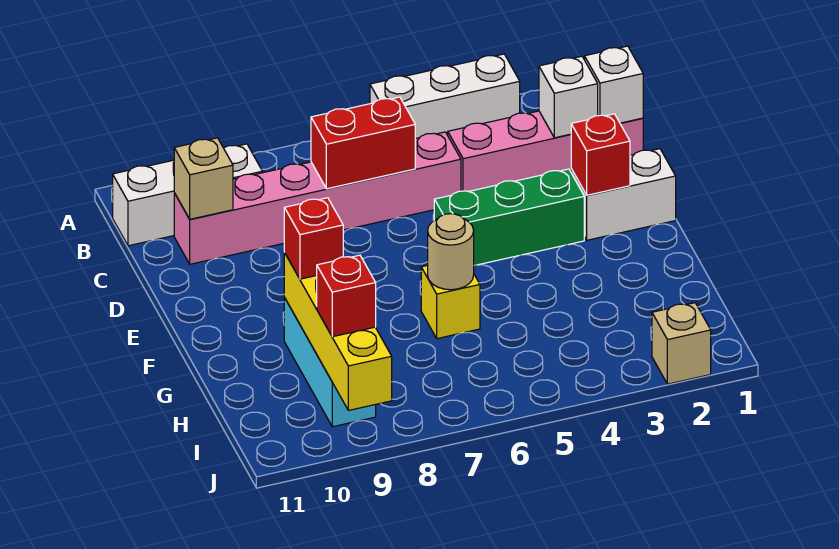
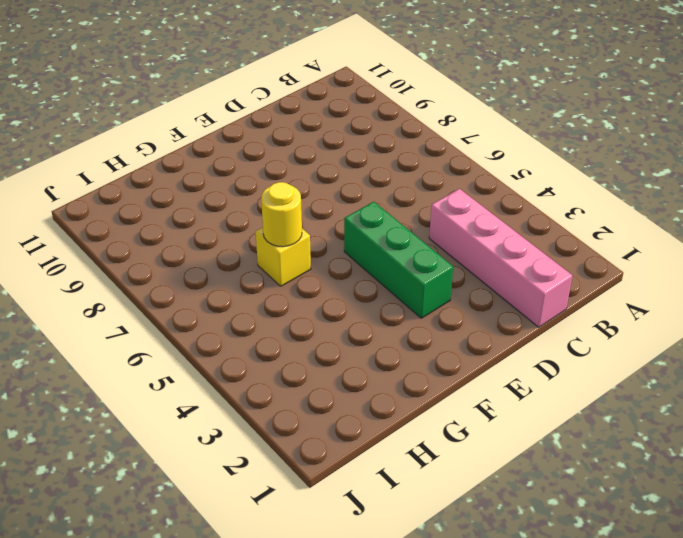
yellow 1x1 round brick [261,182,302,247] -> tan 1x1 round brick [428,214,474,290]
none -> white 1x3 brick [370,54,520,139]
none -> white 1x3 brick [113,144,262,246]
none -> pink 1x6 brick [174,132,461,264]

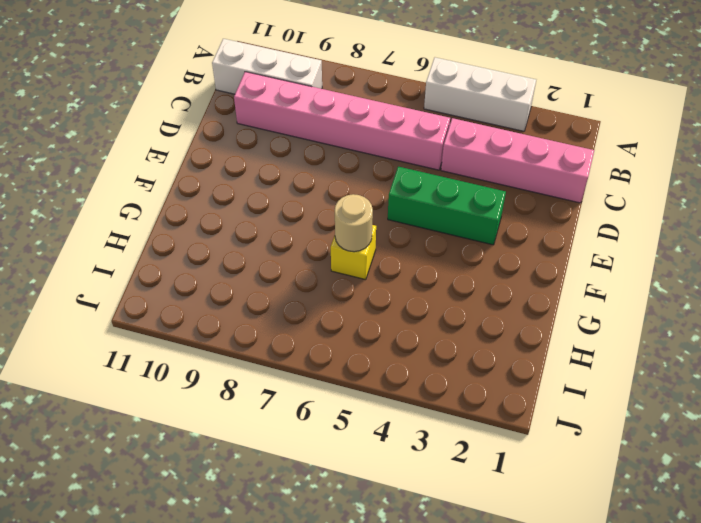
none -> white 1x2 brick [571,149,676,240]
none -> cyan 1x3 brick [284,298,376,427]
none -> tan 1x1 brick [652,303,711,384]

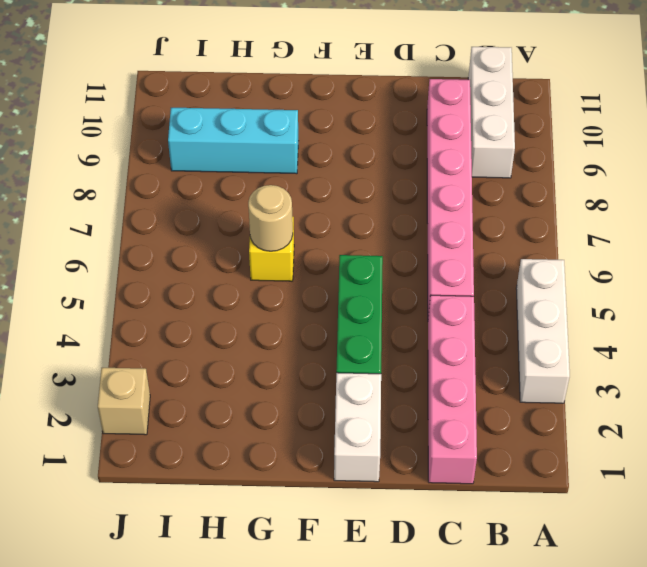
none -> white 1x1 brick [585,46,643,123]
none -> white 1x1 brick [539,56,598,138]
none -> red 1x2 brick [311,97,415,189]

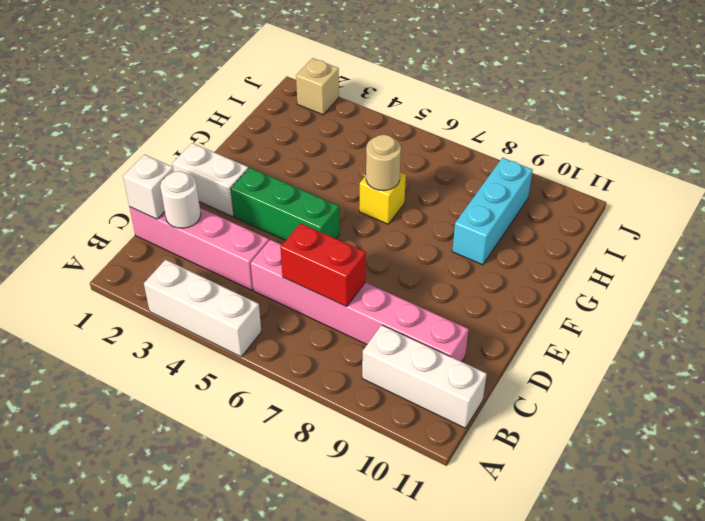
white 1x1 round brick [160,171,201,228] -> white 1x1 brick [539,56,598,138]
none -> tan 1x1 brick [174,138,233,219]
none -> red 1x1 brick [571,114,630,195]
none -> yellow 1x4 brick [284,253,392,410]

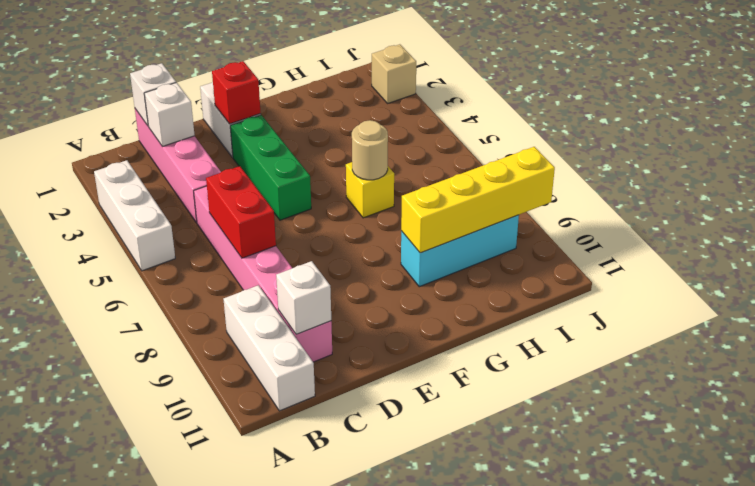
white 1x1 brick [276,261,331,335] -> tan 1x1 brick [174,138,233,219]
none -> red 1x1 brick [284,198,343,279]
none -> red 1x1 brick [317,255,376,337]

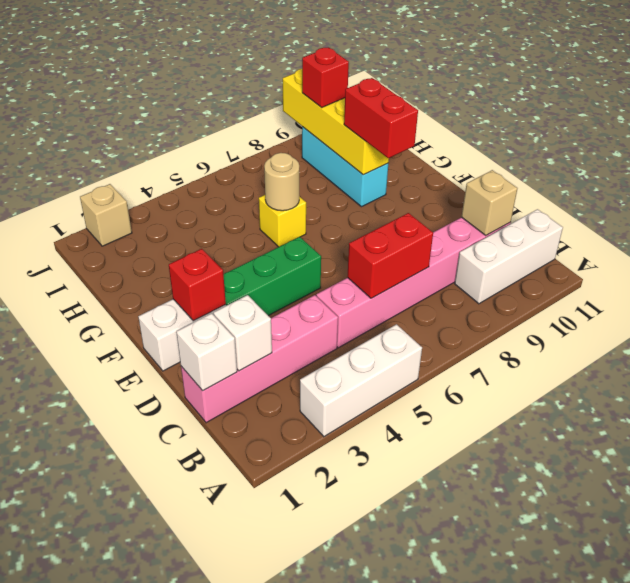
red 1x2 brick [344,78,418,158] -> red 1x1 brick [284,198,343,279]

